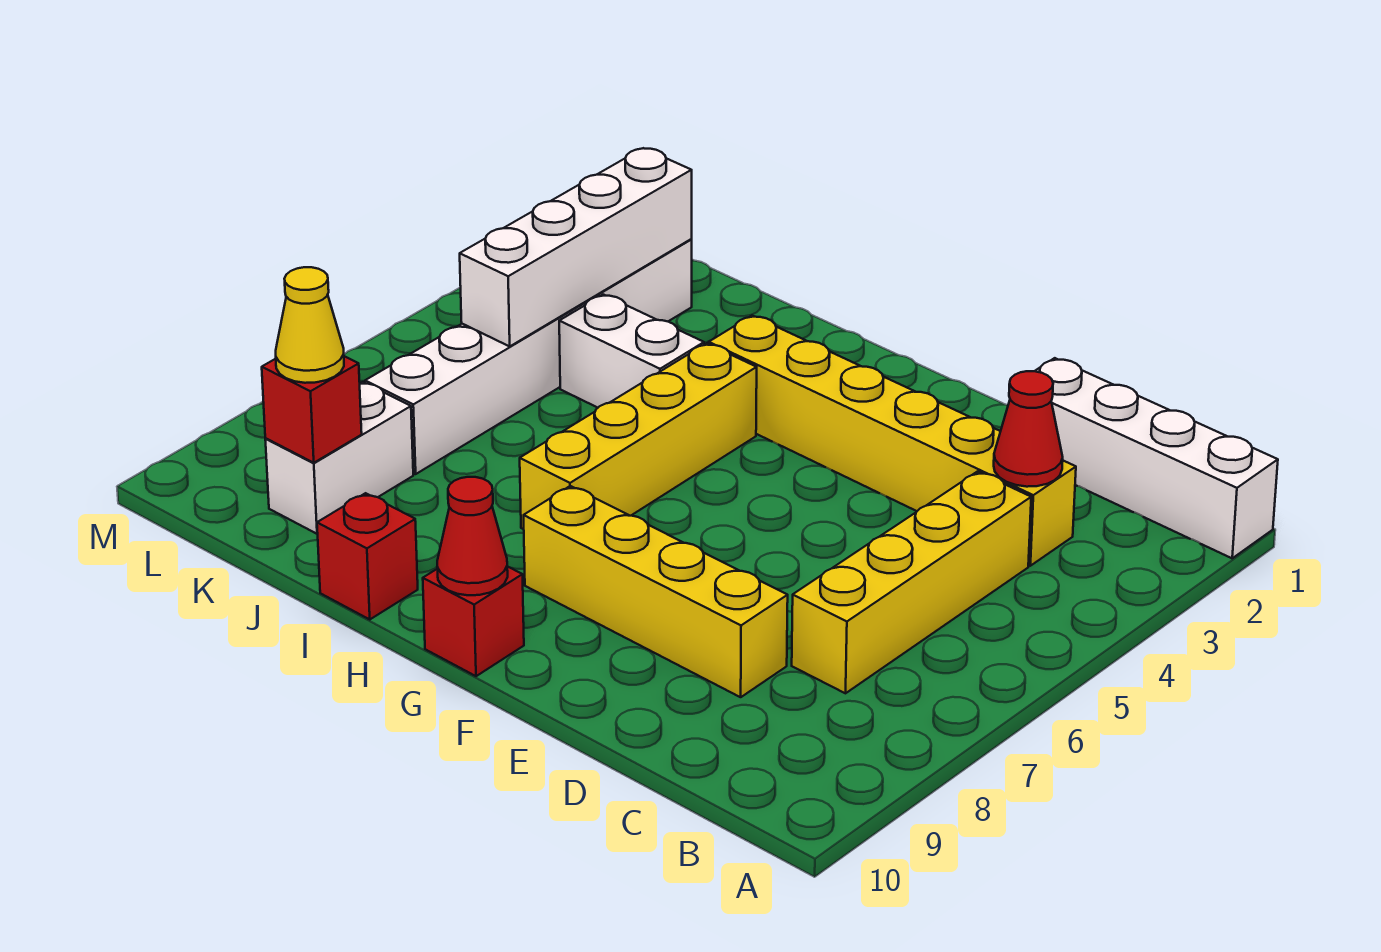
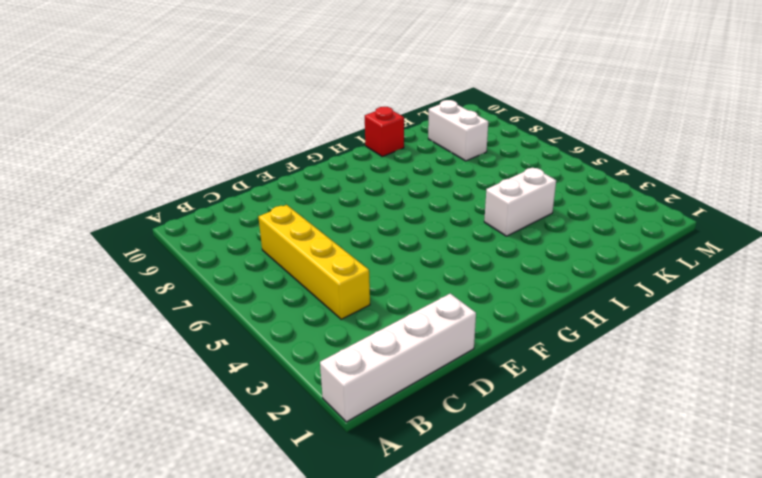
none -> yellow 1x6 brick [709,316,1076,566]
none -> yellow 1x4 brick [524,486,788,697]
none -> red 1x1 brick [423,566,524,676]

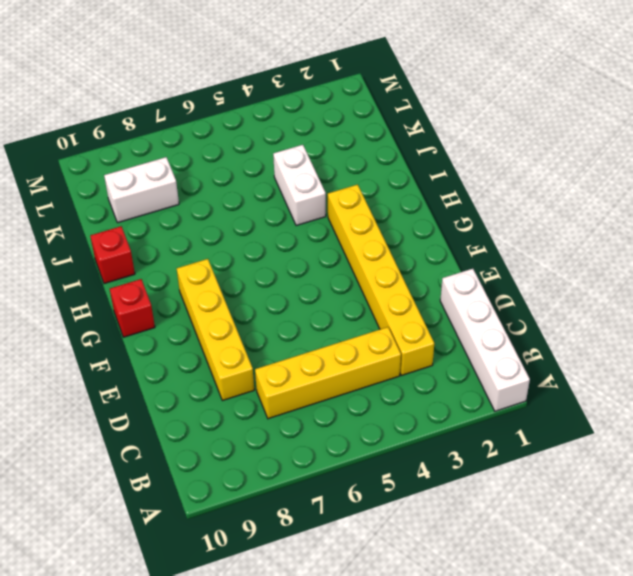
none -> yellow 1x4 brick [520,343,757,529]
none -> white 1x6 brick [365,239,692,474]
none -> red 1x1 cone [994,371,1063,487]

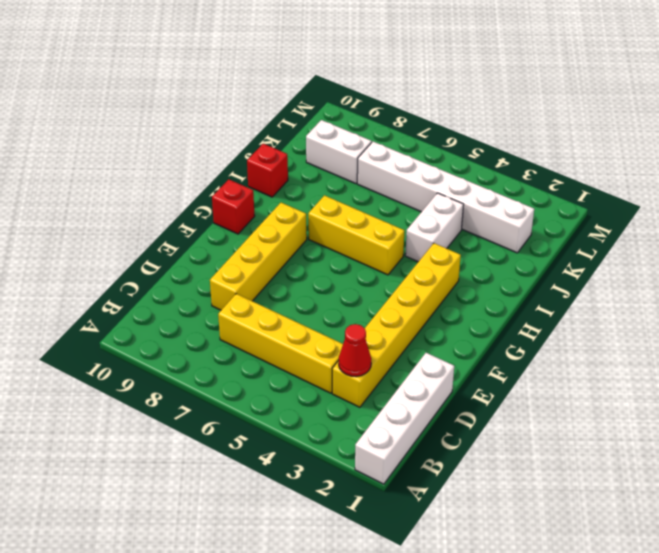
yellow 1x3 brick [308,195,404,275] -> yellow 1x4 brick [520,343,757,529]
none -> red 1x1 cone [437,477,508,595]
none -> white 1x4 brick [460,148,692,346]
none -> red 1x1 brick [262,356,362,463]

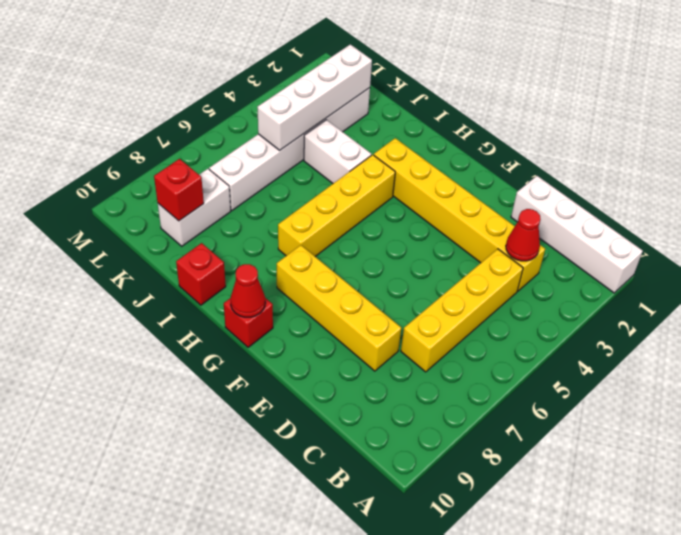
none -> yellow 1x1 cone [276,267,344,383]

